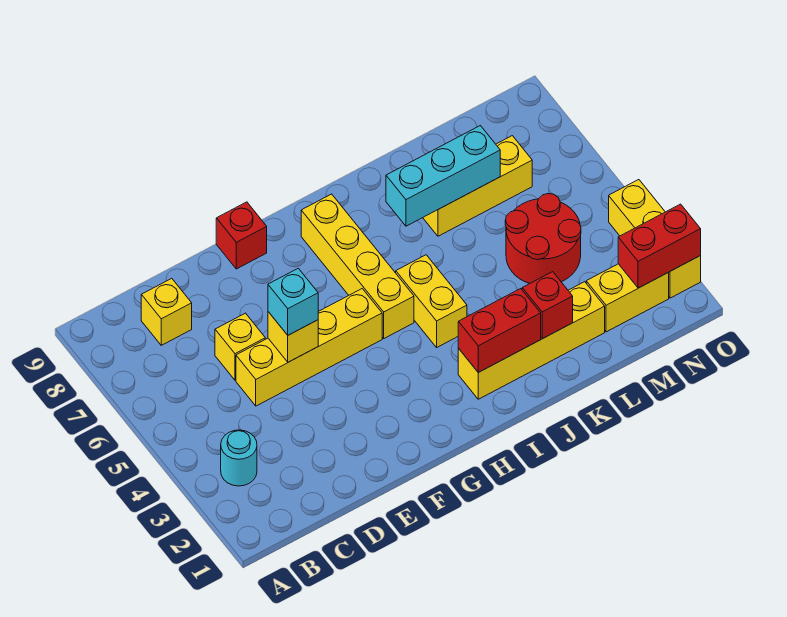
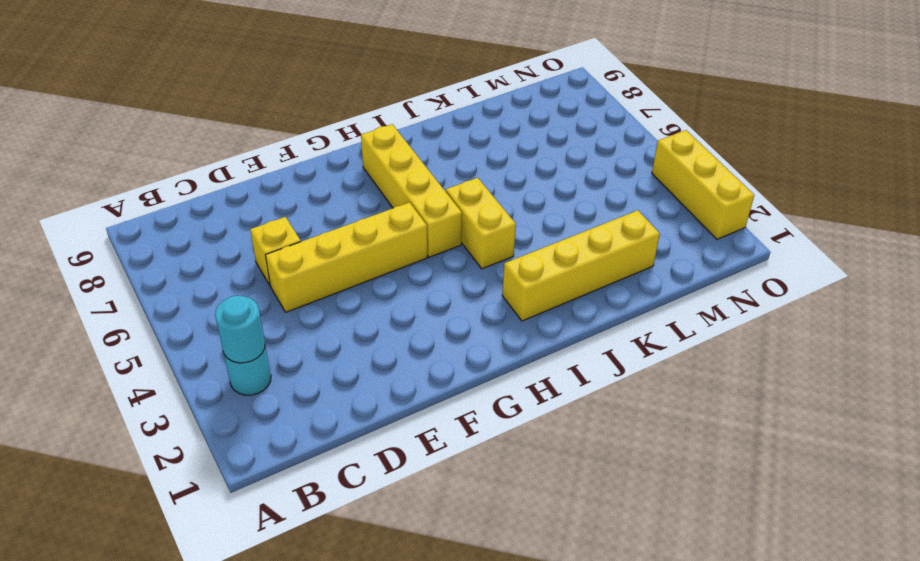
cyan 1x1 round brick [215,295,265,363] -> none
none -> yellow 1x1 brick [141,278,192,345]
none -> red 1x1 brick [216,202,267,269]
none -> yellow 1x3 brick [423,136,532,236]

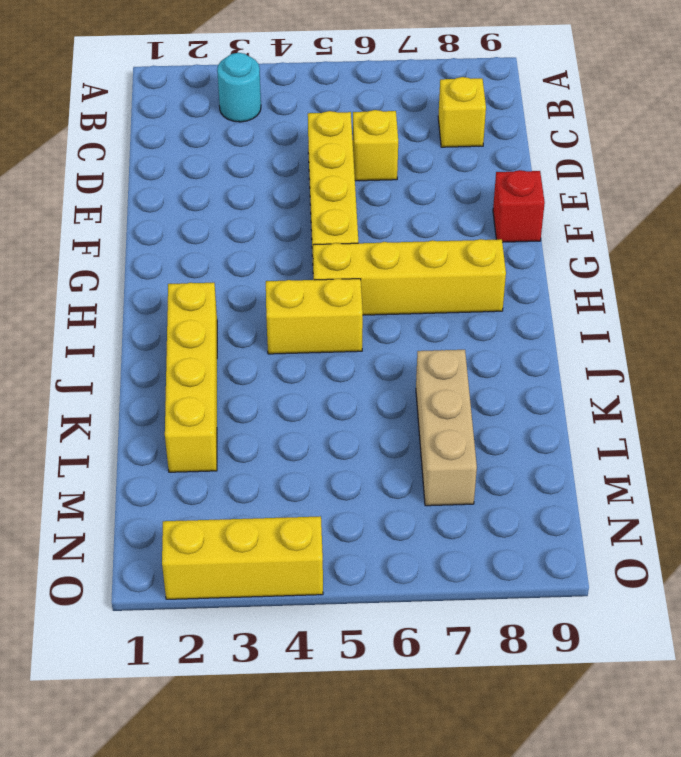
tan 1x3 brick [416,350,477,506] -> yellow 1x3 brick [423,136,532,236]
none -> red 2x2 round brick [505,194,581,284]
none -> yellow 1x2 brick [586,264,669,332]
none -> yellow 1x1 brick [268,312,318,362]

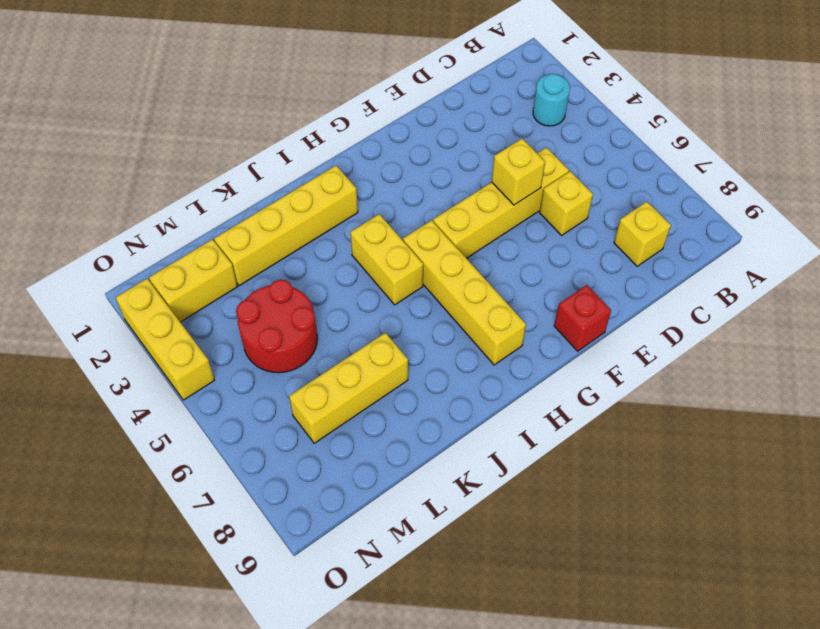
none -> red 1x2 brick [458,289,541,372]
none -> cyan 1x3 brick [386,126,500,226]
none -> red 1x1 brick [522,272,573,339]

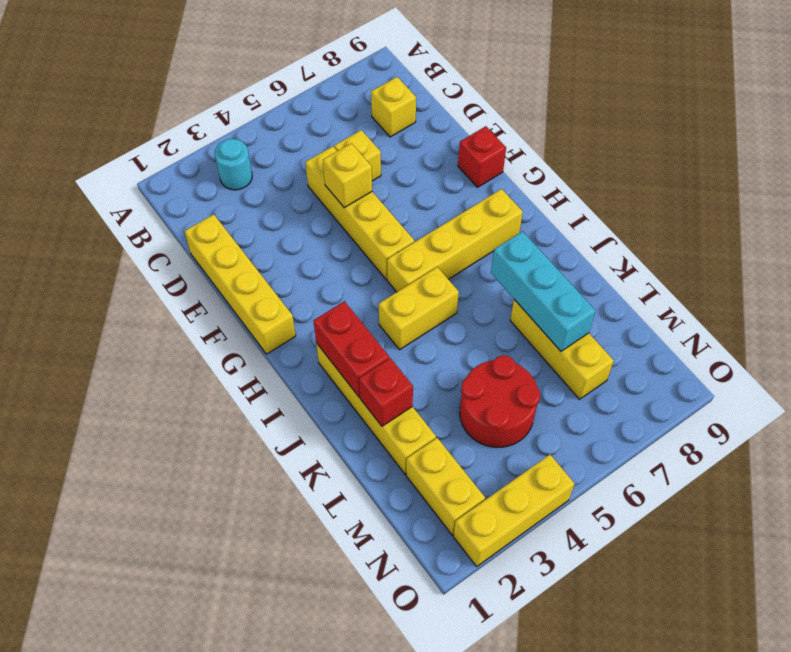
yellow 1x4 brick [184,214,296,354] -> none
none -> red 1x2 brick [618,204,701,288]
none -> cyan 1x1 brick [268,268,318,335]

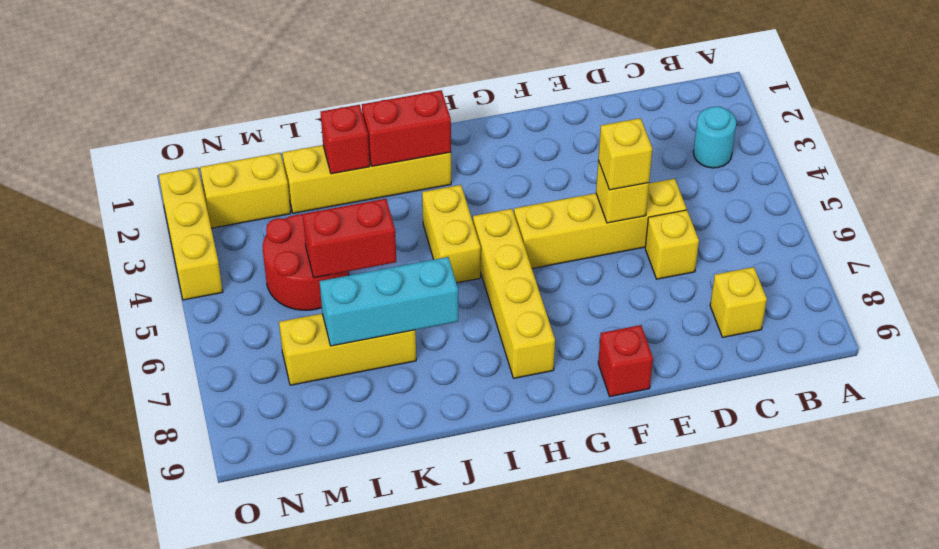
yellow 1x1 brick [598,118,652,190] -> cyan 1x1 brick [268,268,318,335]
red 1x2 brick [303,199,396,278] -> red 1x2 brick moved to [618,204,701,288]

